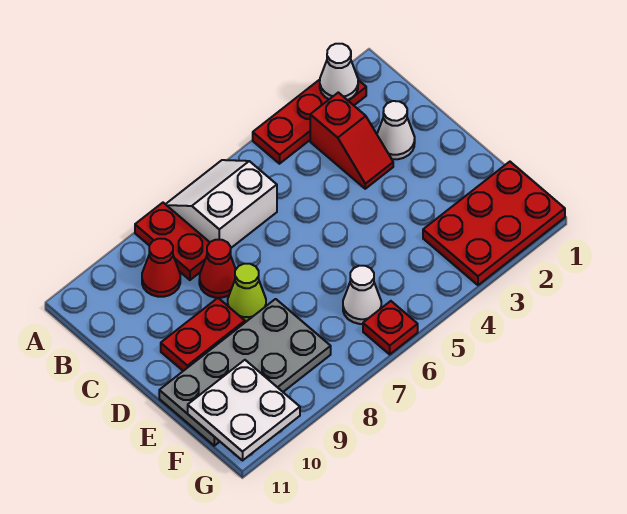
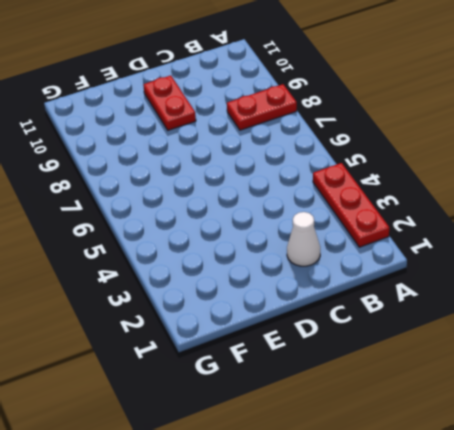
none -> white 2x2 slope [166,160,277,248]
none -> red 1x2 slope [310,92,393,189]
none -> red 1x1 cone [142,239,180,297]

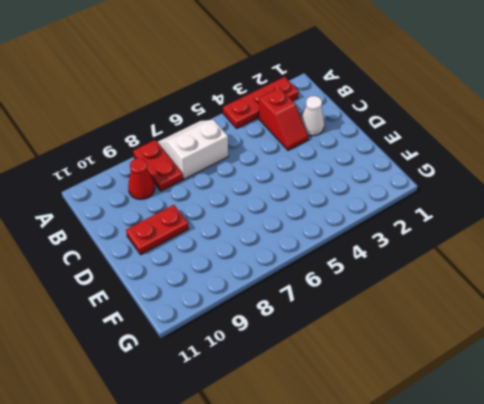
none -> red 1x1 cone [199,240,236,298]
none -> lime 1x1 cone [228,264,266,322]
none -> grey 2x4 plate [159,299,331,446]

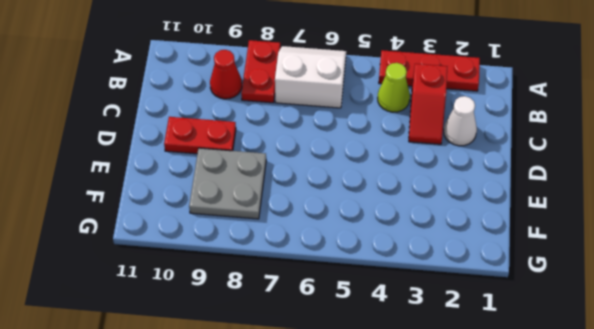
lime 1x1 cone [378,63,410,112] -> lime 1x1 cone moved to [228,264,266,322]
grey 2x2 plate [189,148,266,219] -> grey 2x4 plate [159,299,331,446]
none -> red 1x1 cone [199,240,236,298]
none -> red 2x3 plate [423,162,565,285]
none -> white 1x1 cone [343,266,381,324]

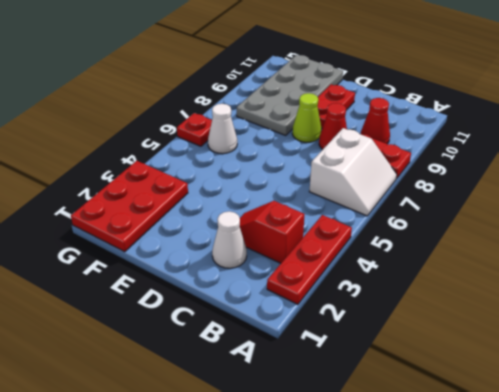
none -> white 1x1 cone [320,44,358,100]
none -> white 2x2 plate [188,360,300,460]

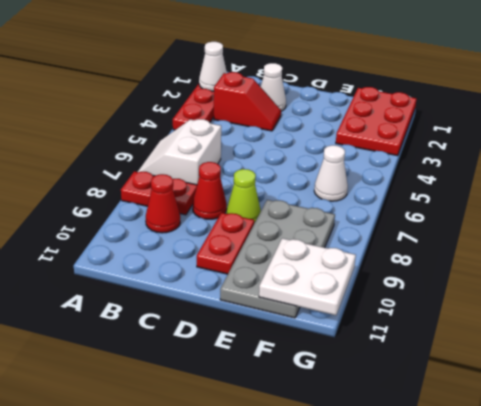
none -> red 1x1 plate [363,301,418,354]

